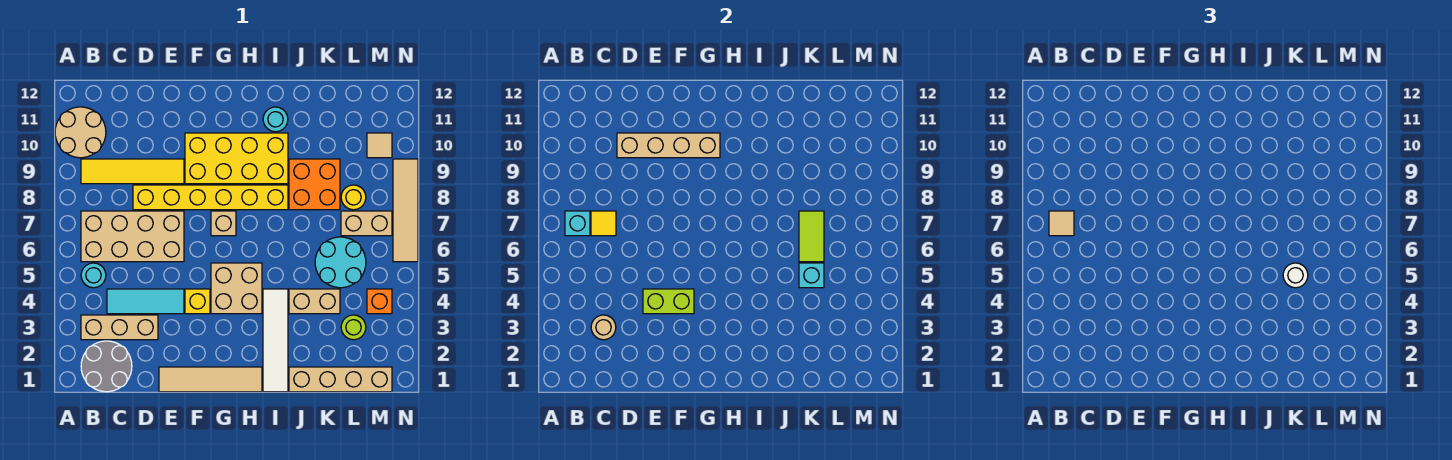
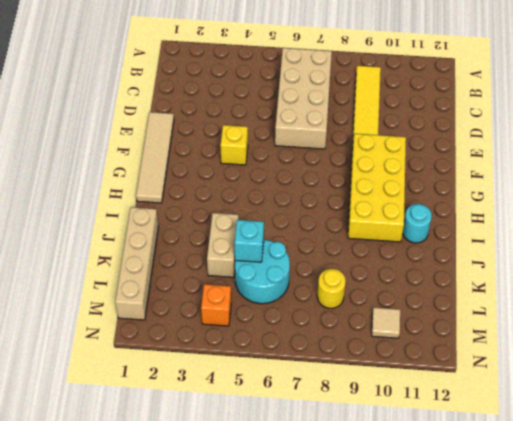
none -> tan 2x2 round brick [55,107,106,158]
none -> grey 2x2 round brick [81,341,132,392]
none -> tan 1x3 brick [81,315,158,340]
none -> cyan 1x1 round brick [81,263,106,288]

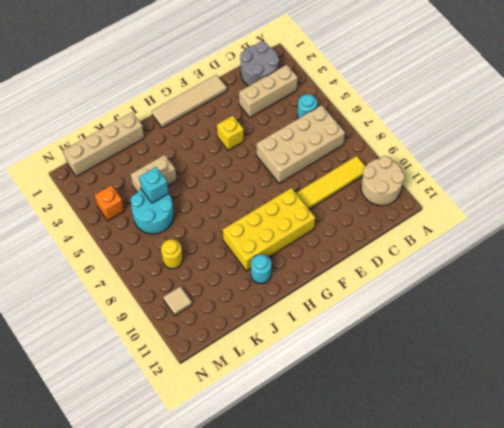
none -> cyan 1x3 tile [107,289,184,314]
none -> yellow 1x6 brick [133,185,288,210]
none -> tan 2x2 brick [211,263,262,314]
none -> tan 1x1 brick [211,211,236,236]

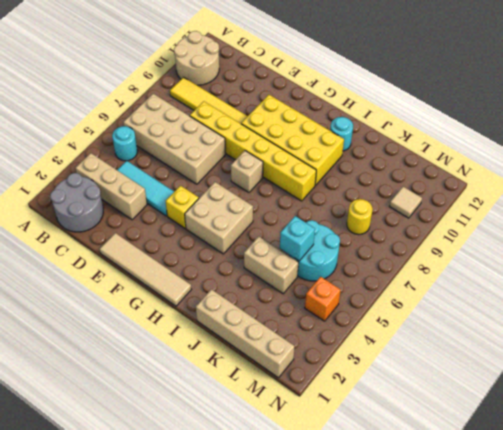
none -> white 1x4 tile [263,289,288,392]
none -> orange 2x2 brick [289,159,340,210]
none -> lime 1x1 round brick [341,315,366,340]
none -> tan 1x2 brick [341,211,392,236]

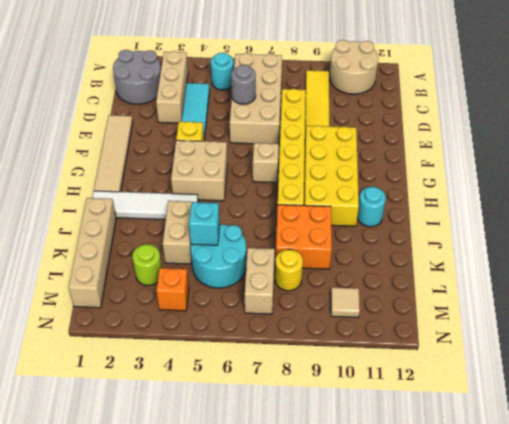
grey 1x1 round brick [231,65,256,104] -> none
none -> tan 1x4 tile [393,159,418,262]
none -> cyan 1x1 brick [565,211,590,236]
none -> tan 1x1 round brick [591,315,616,340]
none -> yellow 1x1 tile [591,211,616,236]

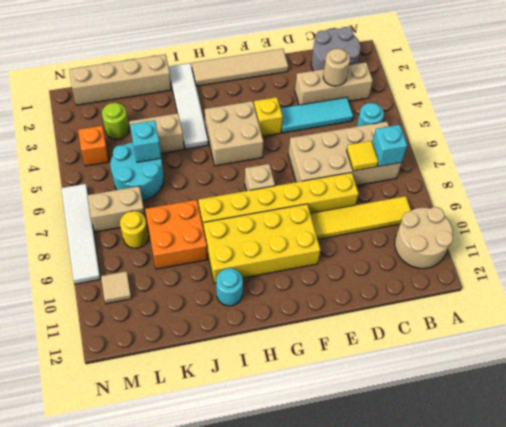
white 1x4 tile [61,184,101,284] -> tan 1x4 tile [393,159,418,262]
none -> tan 1x4 brick [617,133,720,158]
none -> lime 1x2 brick [643,289,694,314]
none -> lime 1x2 tile [799,211,824,262]
none -> tan 1x1 tile [1049,211,1074,236]

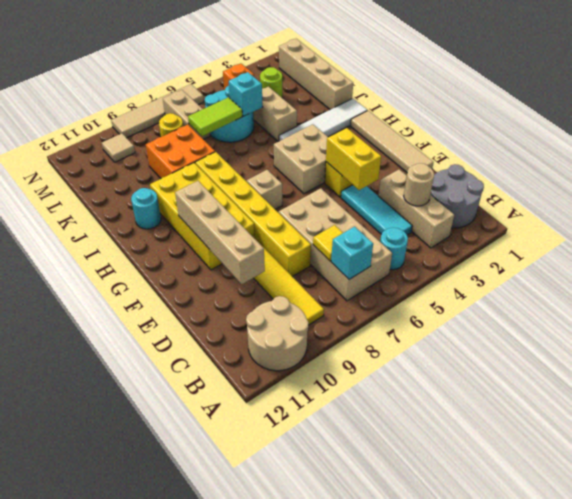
yellow 1x2 brick [326,128,381,190] -> lime 1x2 brick [643,289,694,314]
none -> tan 1x1 tile [1049,211,1074,236]
none -> white 1x1 round brick [1283,263,1308,288]

